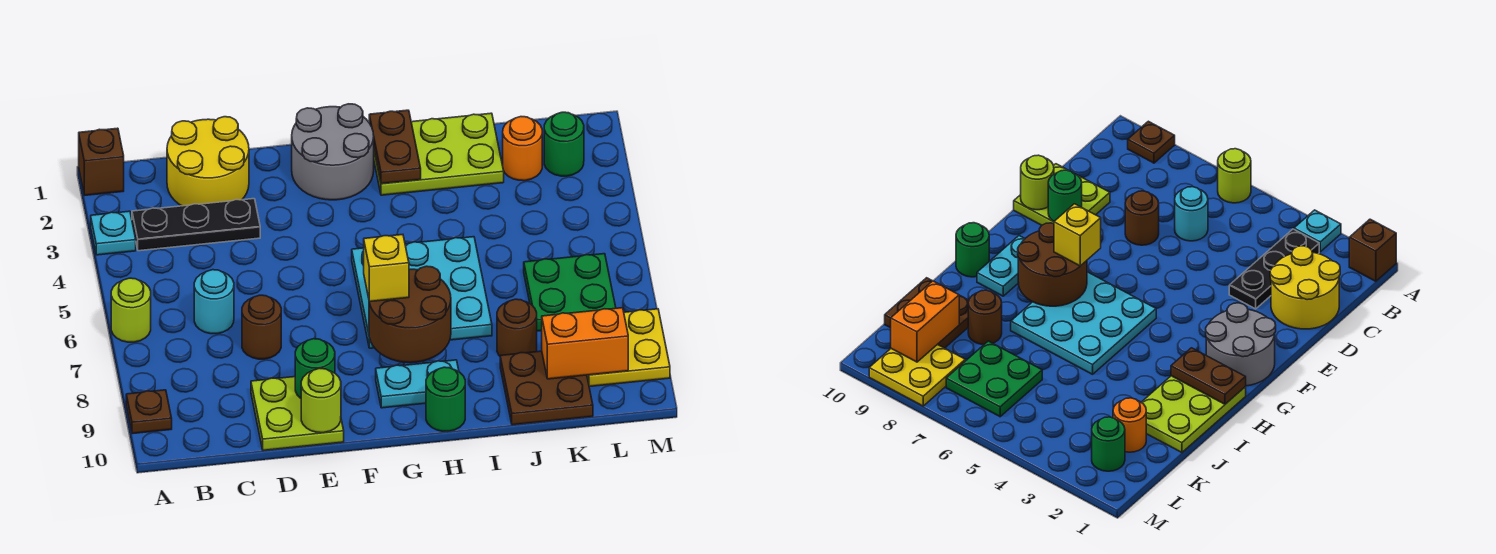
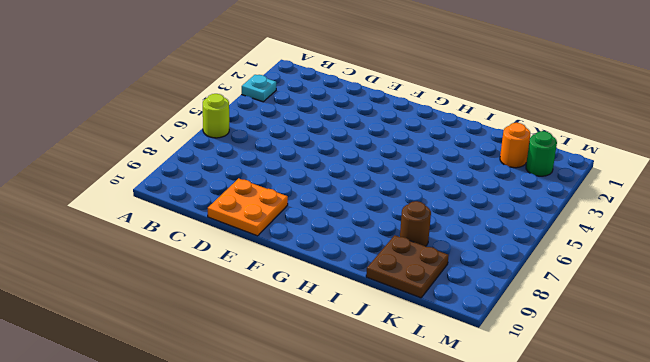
orange 2x2 plate [208,178,288,236] -> lime 2x2 plate [251,377,344,450]
none -> brown 1x1 brick [79,128,124,195]
none -> brown 1x1 plate [126,390,172,434]
none -> black 1x3 plate [132,199,260,251]

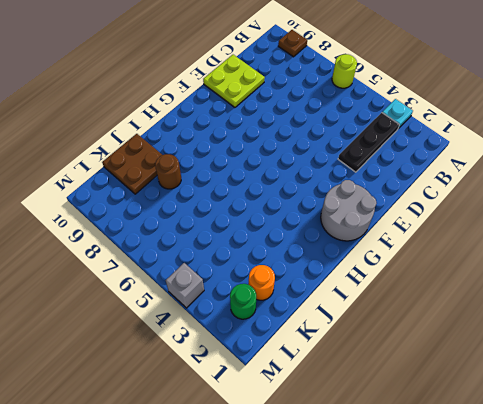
grey 1x1 brick [166,263,204,308] -> none
none -> brown 1x1 brick [79,128,124,195]
none -> yellow 2x2 round brick [167,117,249,206]
none -> cyan 1x1 round brick [194,270,234,334]

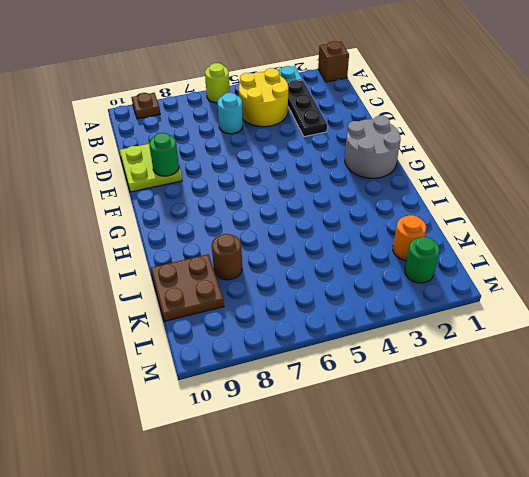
yellow 2x2 round brick [239,68,288,127] -> yellow 2x2 round brick moved to [167,117,249,206]
none -> brown 1x1 round brick [242,295,281,359]
none -> cyan 3x3 plate [352,237,492,348]
none -> cyan 1x2 plate [376,360,459,408]

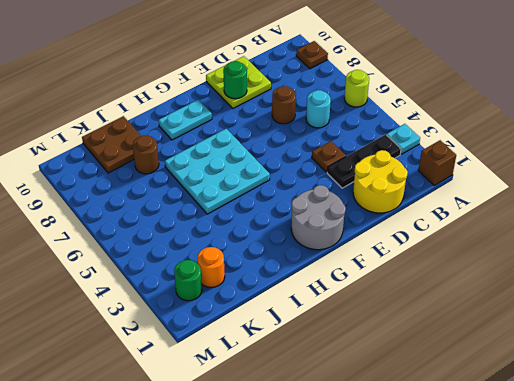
brown 1x1 plate [312,141,346,172] -> none
none -> lime 2x3 plate [374,113,504,195]
none -> green 1x1 round brick [426,367,465,431]
none -> green 2x2 plate [524,254,616,331]

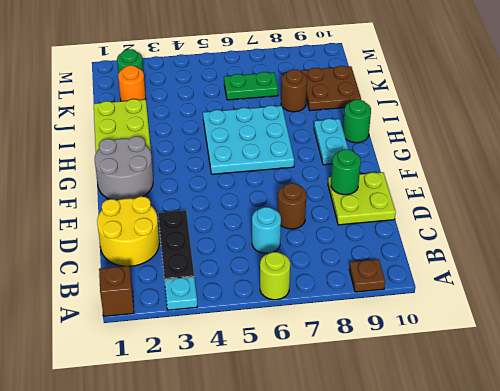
green 1x2 plate [224,72,278,100] -> green 2x2 plate [524,254,616,331]
none -> yellow 2x2 plate [587,309,670,387]
none -> lime 1x1 round brick [301,368,341,433]
none -> brown 2x2 round brick [369,266,451,363]

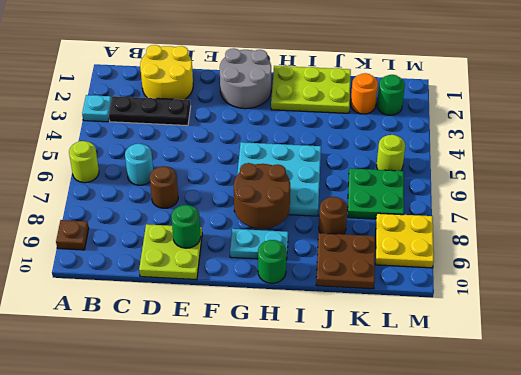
lime 1x1 round brick [376,135,405,171] -> lime 1x1 round brick moved to [301,368,341,433]
none -> brown 1x1 brick [79,128,124,195]
none -> brown 1x2 plate [369,110,421,184]
none -> orange 1x2 brick [542,308,628,379]

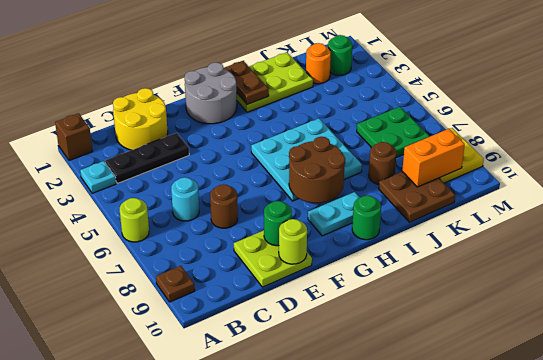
none -> yellow 1x1 brick [364,235,409,302]

